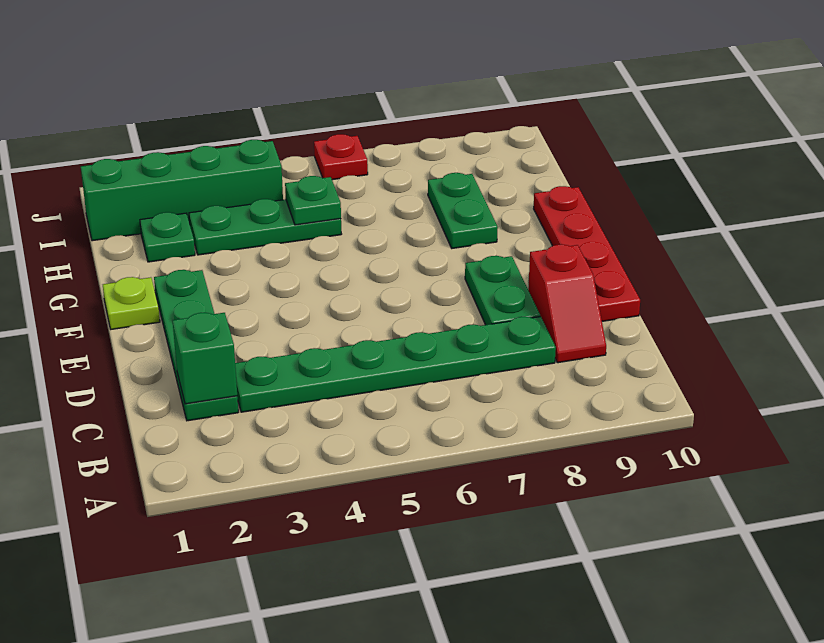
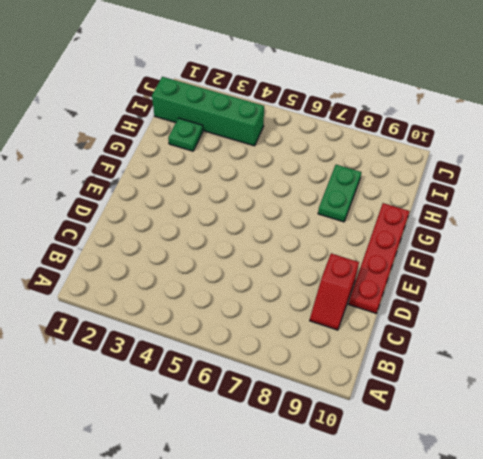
none -> green 1x4 plate [154,270,238,421]
none -> green 1x6 plate [235,317,556,412]
none -> green 1x2 plate [465,256,540,325]

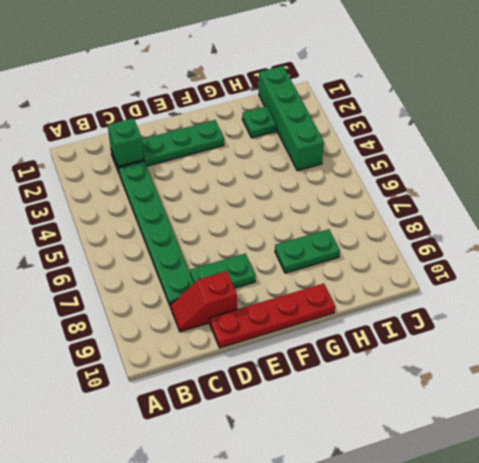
none -> lime 1x1 plate [103,277,160,329]
none -> green 1x3 plate [189,199,341,255]
none -> red 1x1 plate [314,134,368,180]

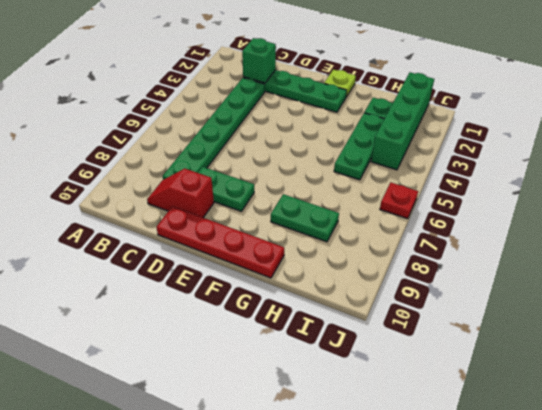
none -> green 1x1 plate [285,176,341,225]

